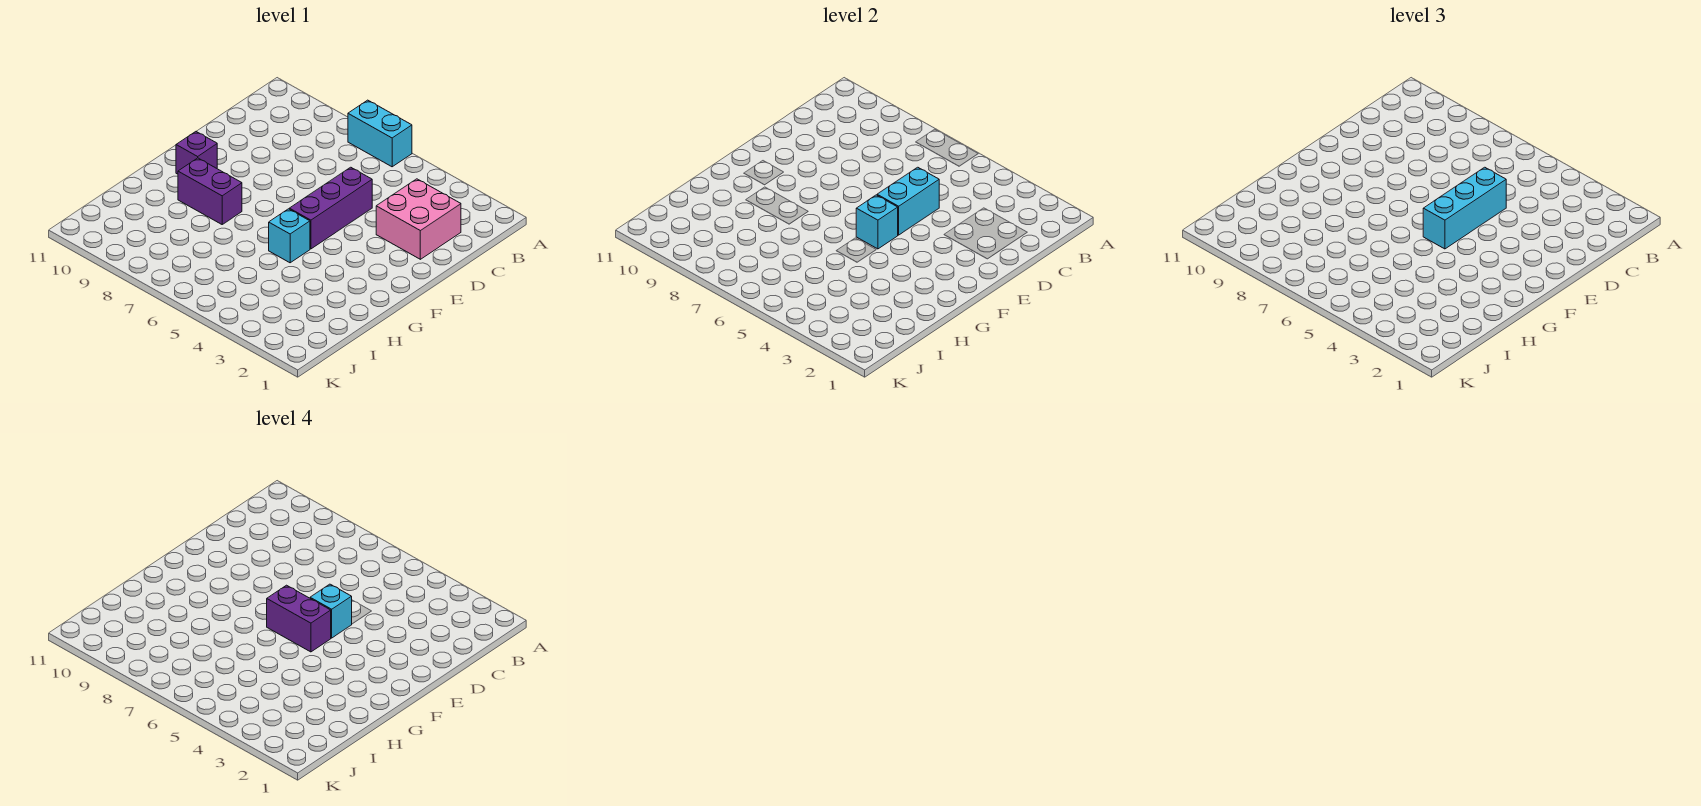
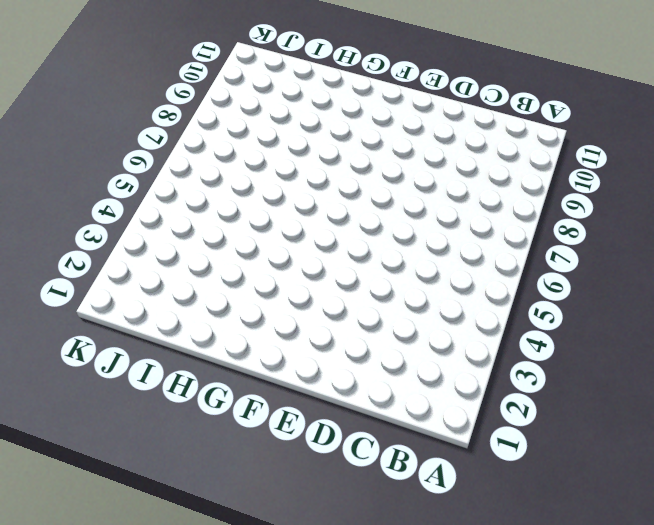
none -> cyan 1x2 brick [348,100,412,167]
none -> pink 2x2 brick [376,179,461,259]

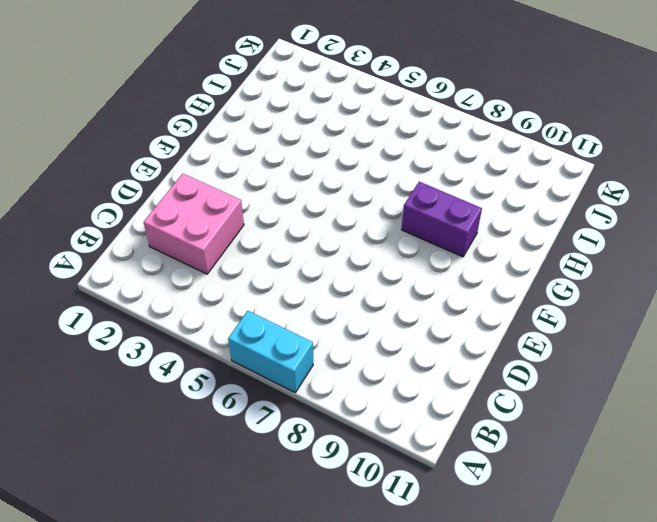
none -> purple 1x3 brick [289,167,372,249]
none -> purple 1x1 brick [176,131,217,174]

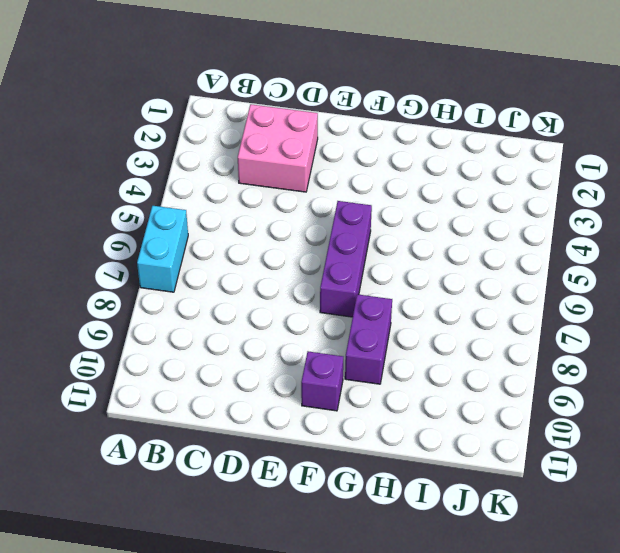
purple 1x3 brick [320,201,372,317] -> purple 1x3 brick turned to [289,167,372,249]
none -> cyan 1x1 brick [269,209,310,263]
none -> cyan 1x2 brick [877,167,939,235]

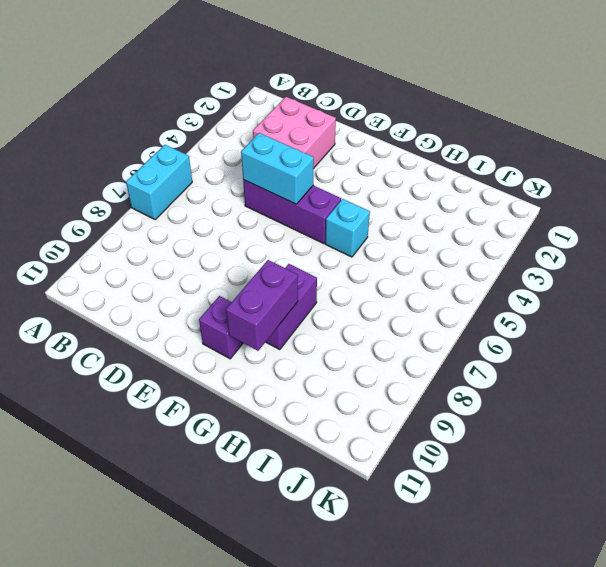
purple 1x2 brick [226,260,298,351] -> purple 1x2 brick moved to [267,585,331,652]
none -> cyan 1x1 brick [856,195,898,249]
none -> cyan 1x3 brick [1423,167,1506,249]

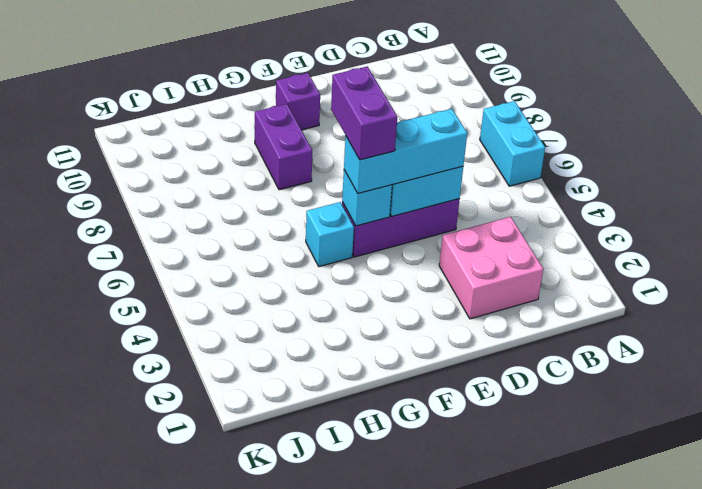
none -> cyan 1x1 brick [310,584,352,638]

